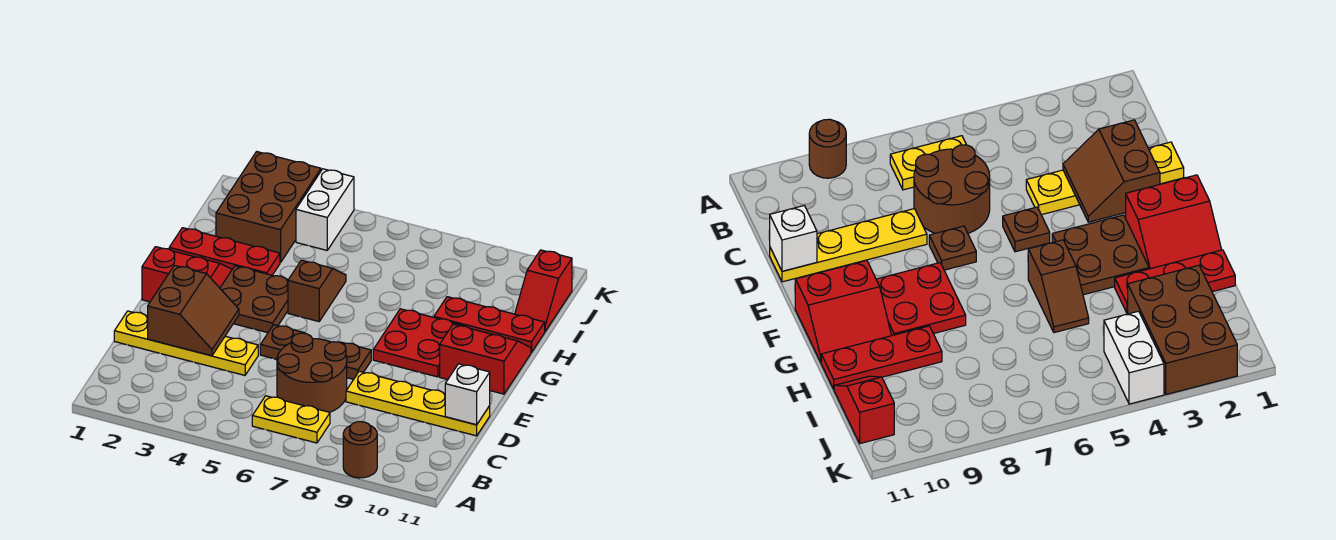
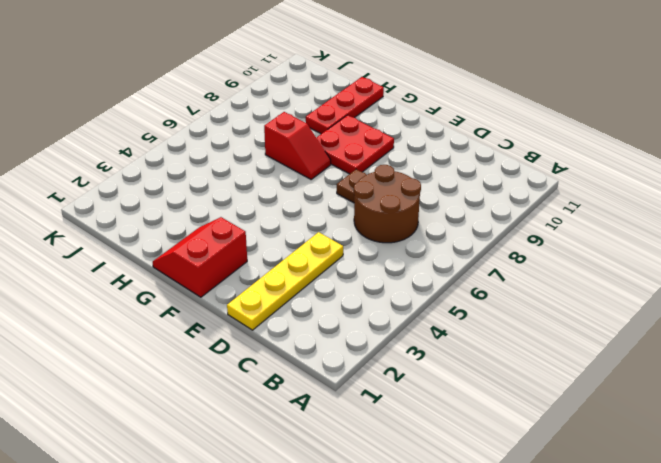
red 1x2 slope [264,112,331,179] -> red 1x2 slope moved to [515,250,572,331]
none -> brown 1x1 round brick [343,422,377,478]
none -> yellow 1x2 plate [252,396,330,443]
none -> yellow 1x4 plate [346,371,490,436]

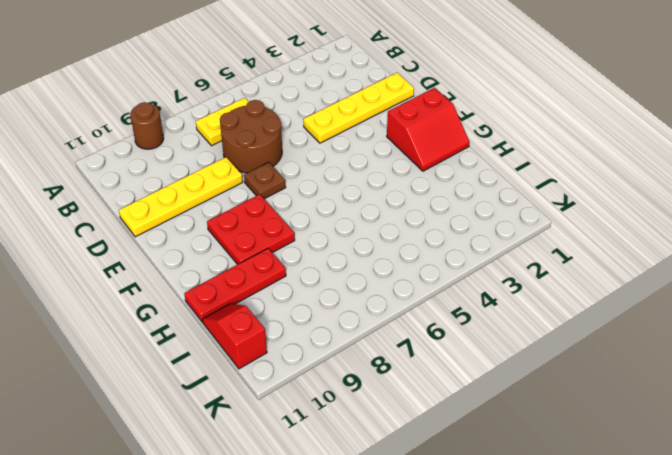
none -> brown 1x1 plate [260,325,304,359]
none -> brown 2x2 plate [220,266,288,333]
none -> red 2x2 slope [440,324,531,394]

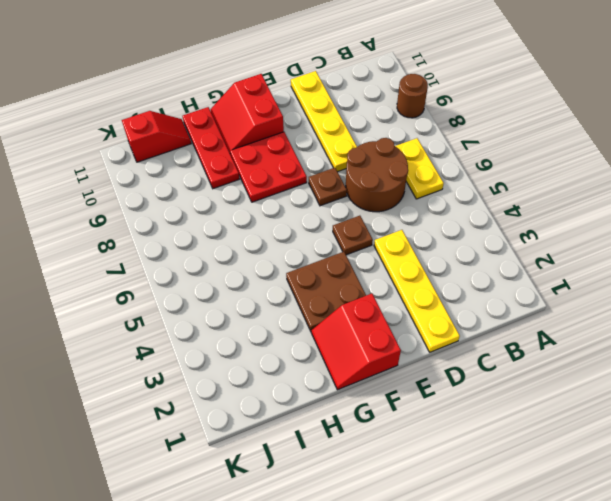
none -> brown 1x2 slope [288,260,346,322]
none -> red 1x3 plate [169,228,280,275]
none -> brown 2x3 brick [216,152,321,263]

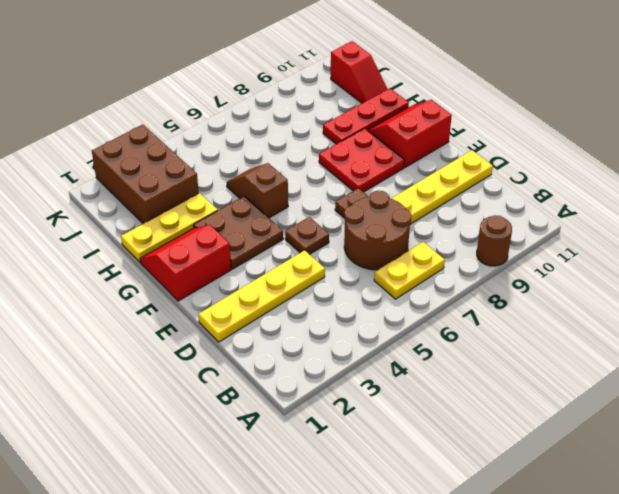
yellow 1x3 plate [121,193,218,262] -> red 1x3 plate [169,228,280,275]
none -> white 1x2 brick [296,169,354,250]
none -> brown 2x2 slope [148,265,239,356]
none -> white 1x1 brick [445,364,490,425]

